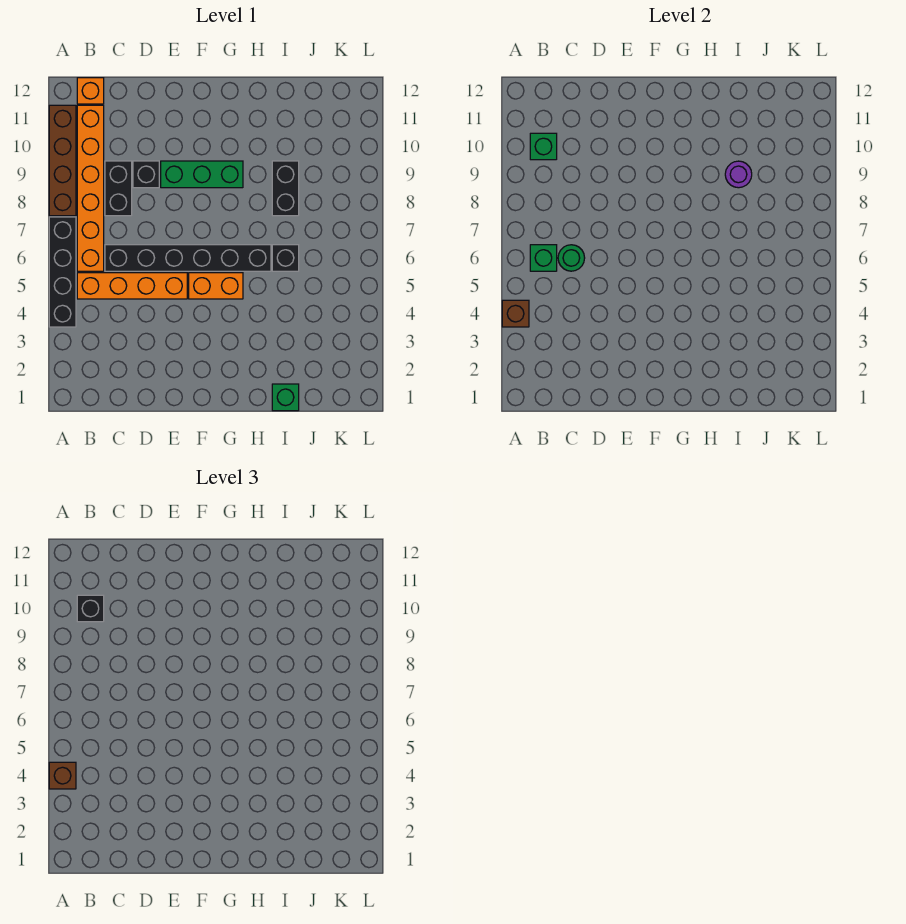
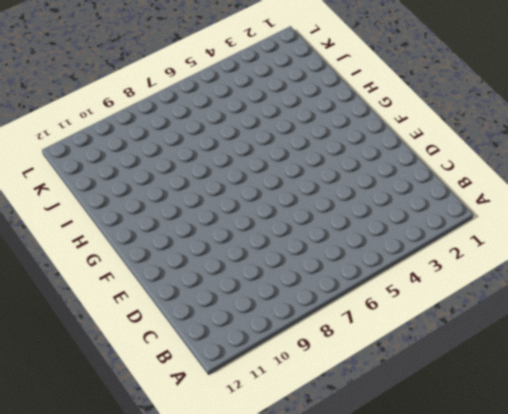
none -> black 1x4 brick [49,217,76,327]
none -> brown 1x4 brick [49,105,76,216]
none -> orange 1x4 brick [77,273,187,299]

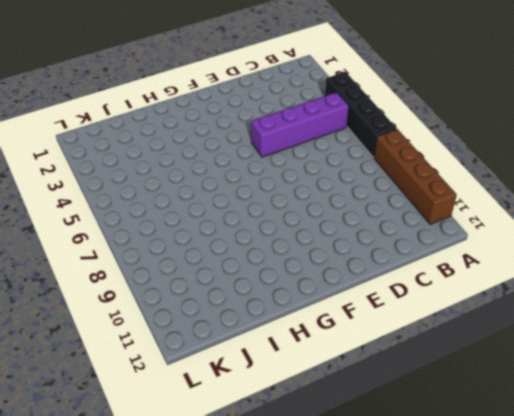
purple 1x4 brick [251,92,349,157] -> orange 1x4 brick [77,273,187,299]
none -> orange 1x6 brick [77,105,104,271]
none -> orange 1x1 brick [77,78,104,104]
none -> black 1x6 brick [105,245,271,271]

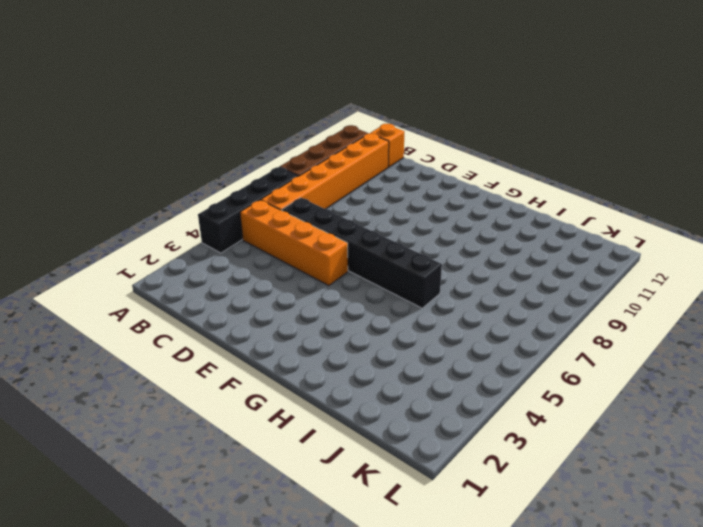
none -> black 1x2 brick [105,161,132,216]
none -> black 1x1 brick [133,161,159,188]
none -> green 1x3 brick [161,161,243,188]

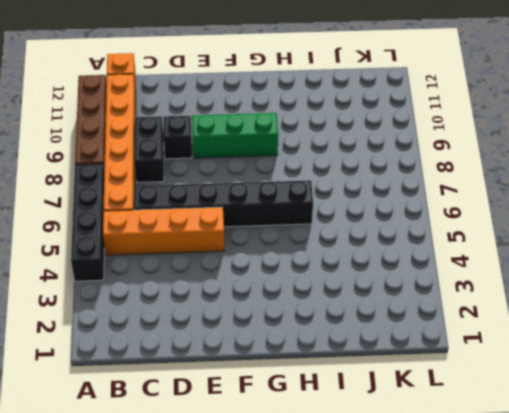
none -> orange 1x2 brick [189,273,243,299]
none -> green 1x1 brick [272,384,299,411]
none -> black 1x1 brick [272,245,299,271]

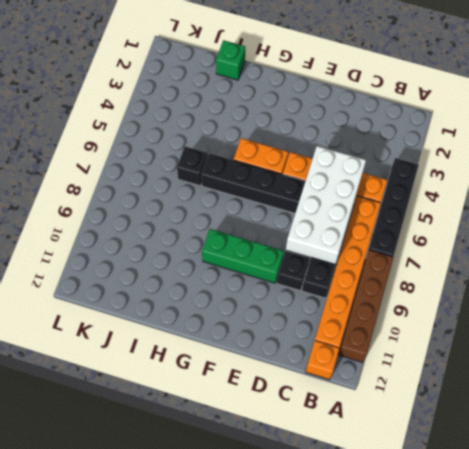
white 2x4 brick [286,146,366,265] -> green 1x1 round brick [558,245,585,271]
none -> black 1x2 brick [272,161,299,216]
none -> brown 1x1 brick [502,300,529,327]
none -> green 1x1 brick [530,245,557,271]

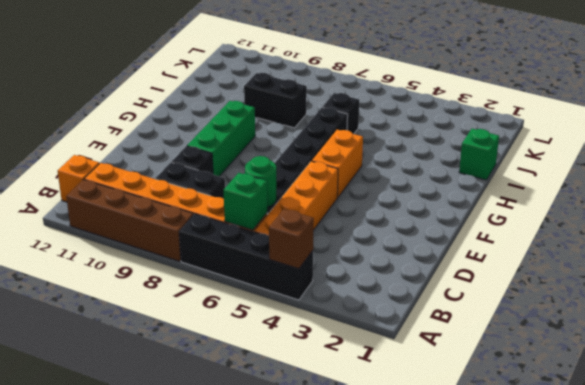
none -> green 1x1 brick [530,133,557,160]
none -> purple 1x1 round brick [725,161,752,188]
none -> brown 1x1 brick [49,762,76,789]

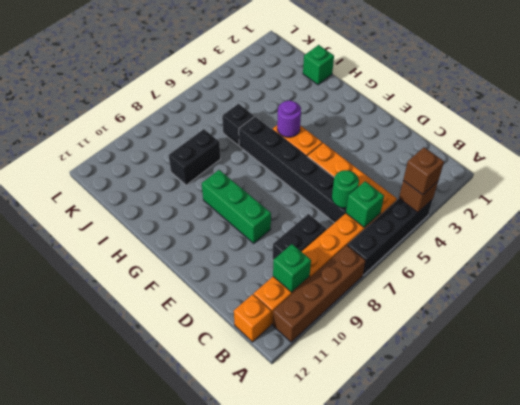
purple 1x1 round brick [277,101,301,137] -> purple 1x1 round brick moved to [725,161,752,188]
none -> black 1x1 brick [133,161,159,188]
none -> black 1x1 brick [77,595,104,622]

